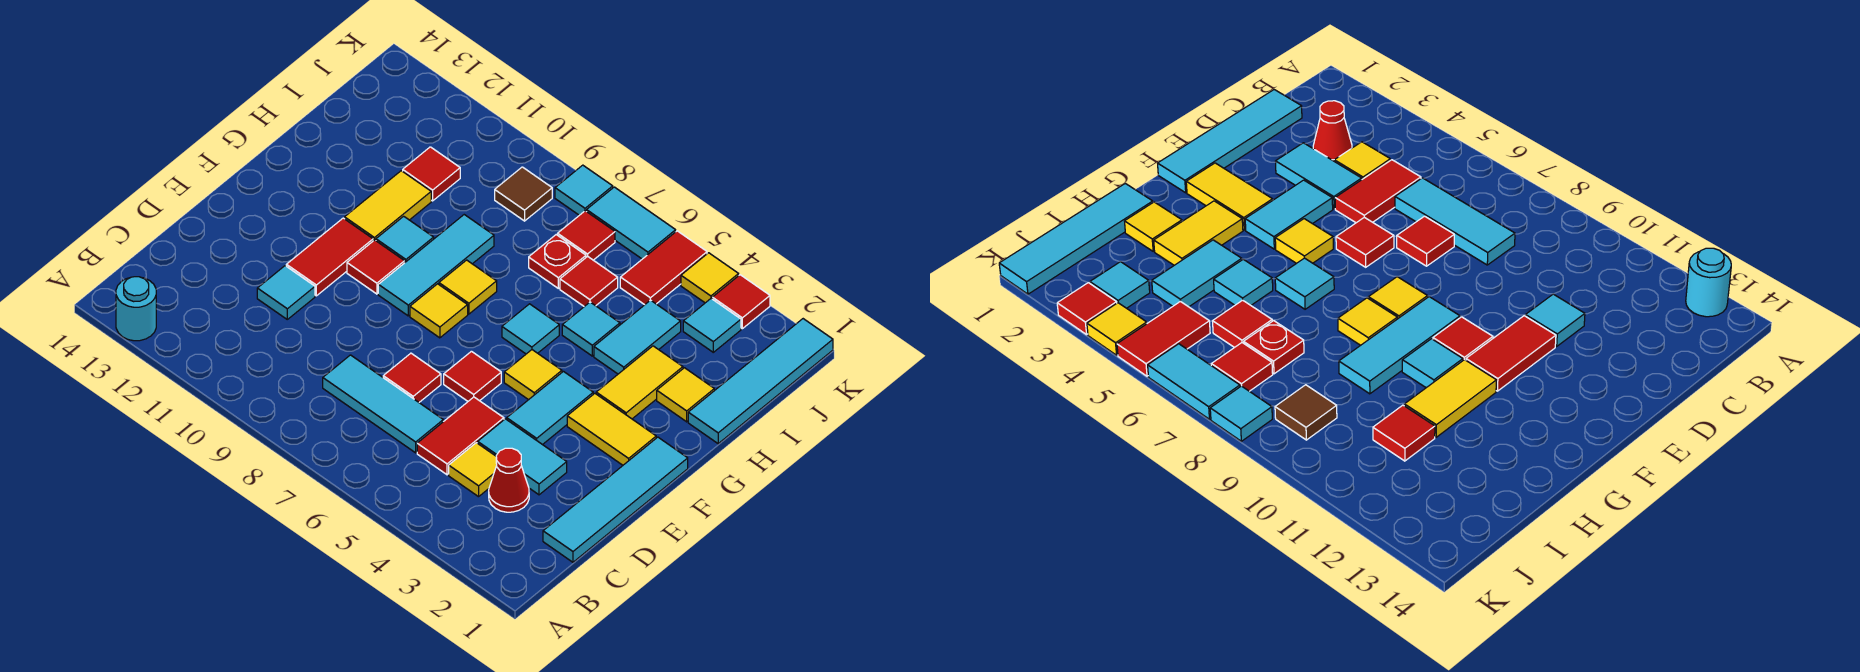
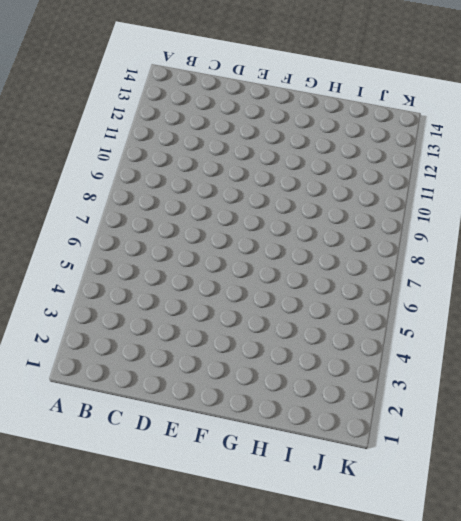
none -> cyan 1x1 round brick [116,277,156,341]
none -> cyan 1x4 tile [543,437,688,562]
none -> red 1x1 cone [489,448,529,512]
none -> yellow 1x1 tile [449,443,497,497]

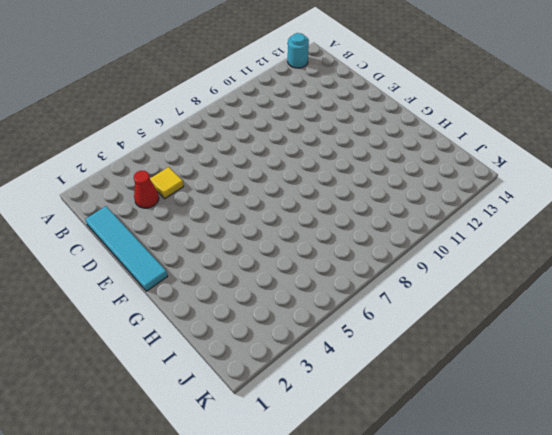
none -> red 1x2 tile [417,397,504,475]
none -> cyan 1x3 tile [323,355,443,453]
none -> cyan 1x2 tile [478,419,567,495]
none -> red 1x1 tile [383,353,441,402]

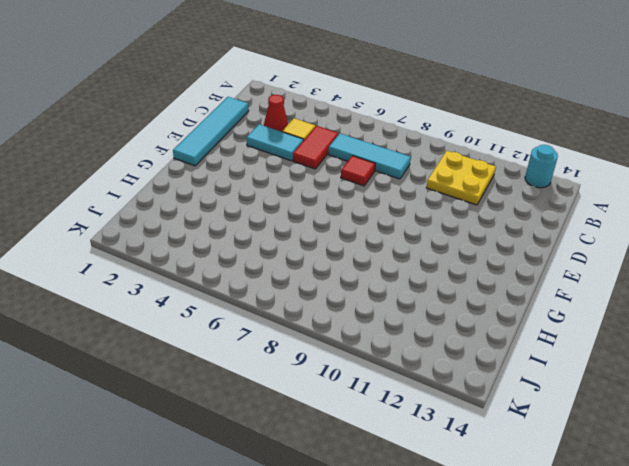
yellow 2x2 plate [426,151,496,205] -> none
none -> cyan 1x1 tile [257,266,315,319]
none -> cyan 1x2 tile [507,372,593,445]
none -> red 1x1 tile [444,351,501,401]
none -> red 1x2 tile [286,218,373,296]

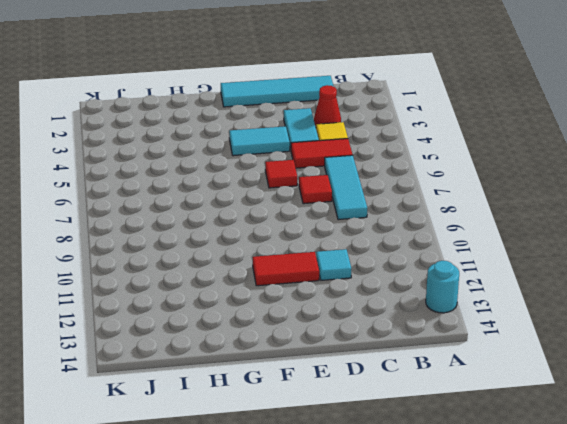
none -> yellow 1x2 tile [567,394,656,465]
none -> yellow 1x1 tile [504,350,562,400]
none -> yellow 1x1 tile [410,284,468,338]
none -> cyan 1x3 tile [378,215,494,316]

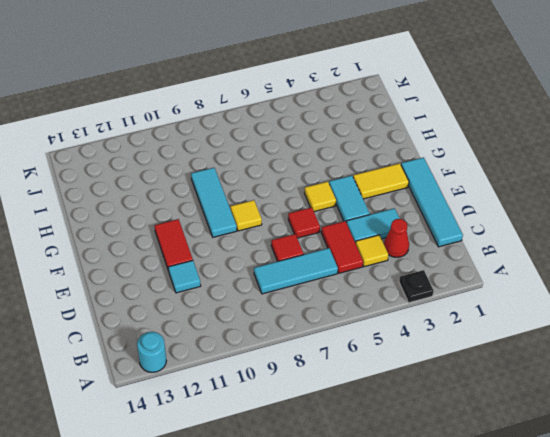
black 1x1 plate [399,270,434,303] -> none
none -> red 1x1 tile [347,240,405,294]
none -> yellow 1x2 tile [596,346,683,419]
none -> cyan 1x1 tile [502,304,559,354]
none -> yellow 1x1 tile [439,260,497,314]

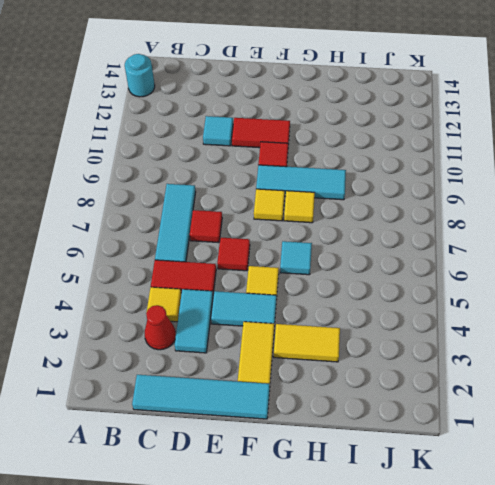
none -> cyan 1x1 tile [376,216,434,262]
none -> yellow 1x2 tile [345,171,431,241]
none -> cyan 1x4 tile [688,319,833,444]
none -> yellow 1x1 tile [657,368,714,422]

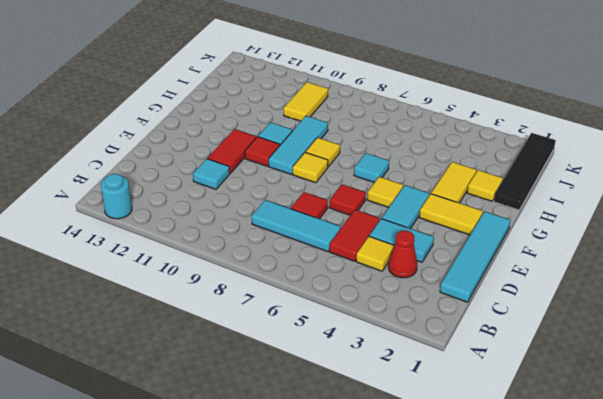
black 1x4 tile [494,133,556,210] -> cyan 1x4 tile [688,319,833,444]
yellow 1x2 tile [284,82,328,121] -> yellow 1x2 tile moved to [345,171,431,241]
none -> cyan 1x2 tile [594,300,681,374]
none -> cyan 1x1 tile [562,302,620,356]
none -> red 1x1 tile [560,256,618,306]
none -> red 1x1 plate [529,235,586,288]

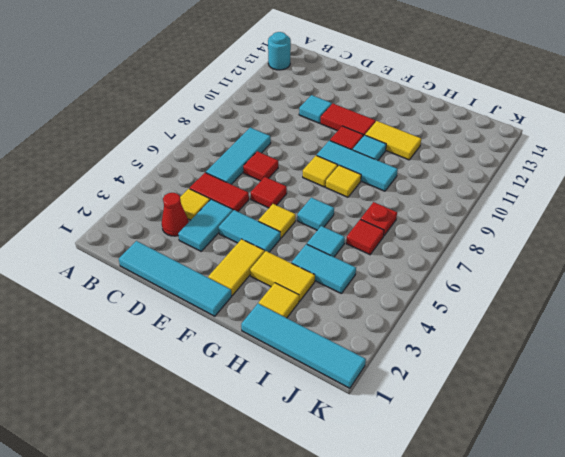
none -> red 1x1 tile [403,147,460,201]
none -> cyan 1x1 tile [683,299,741,352]
none -> red 1x2 tile [620,231,707,305]
none -> red 1x1 tile [558,211,615,260]

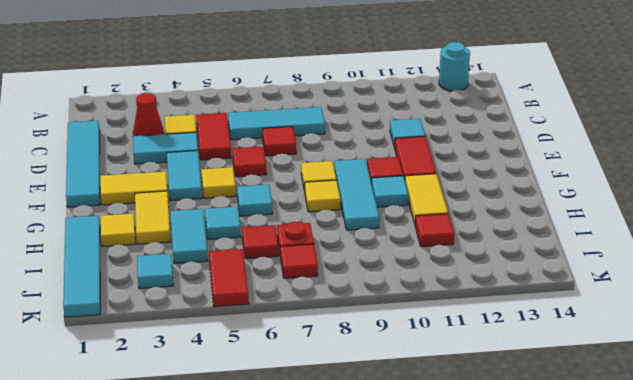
none -> brown 1x1 tile [495,167,552,221]
none -> red 1x1 tile [712,275,770,329]
none -> yellow 1x1 tile [681,253,739,303]
none -> cyan 1x2 tile [587,187,676,259]

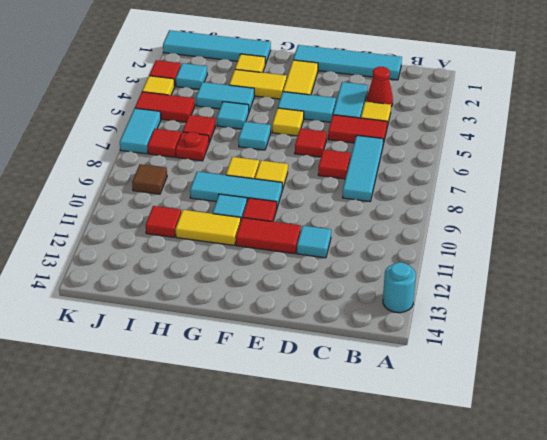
none -> cyan 1x1 tile [555,165,613,215]

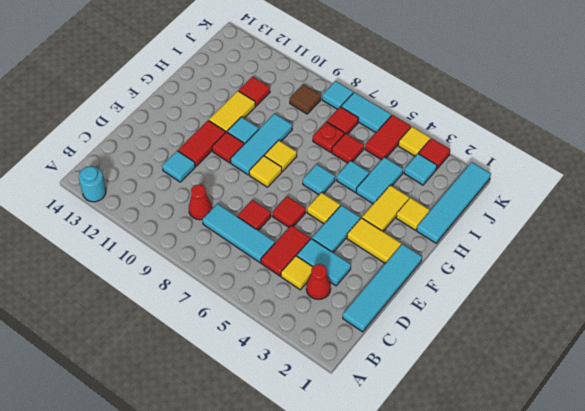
red 1x1 cone [189,184,212,220] -> none

